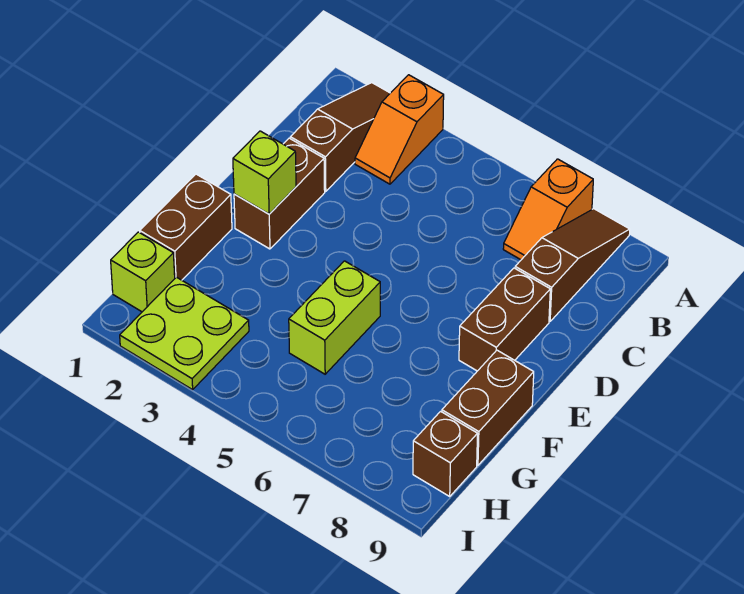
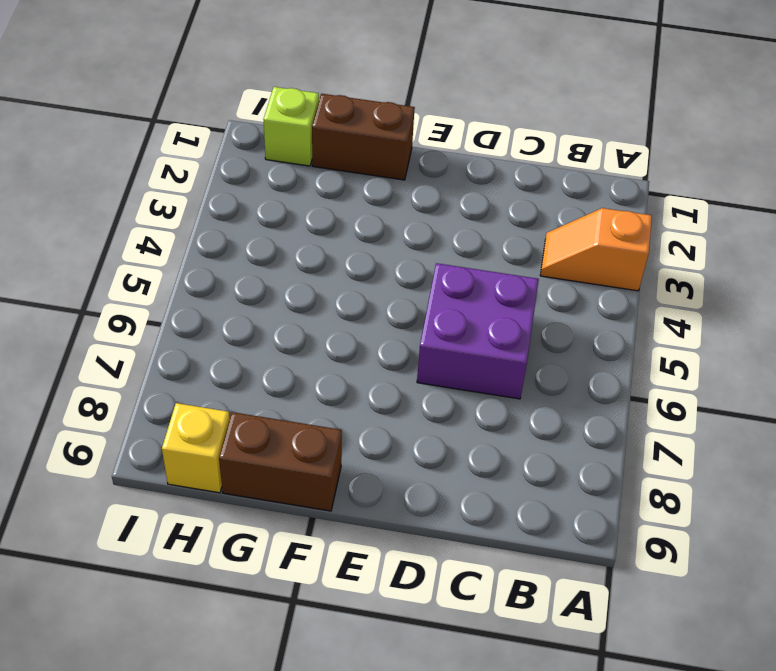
purple 2x2 brick [417,263,539,399] -> none
yellow 1x1 brick [162,403,230,493] -> brown 1x1 brick [413,411,478,496]
none -> brown 1x3 slope [290,83,390,192]
none -> orange 1x2 slope [503,159,593,260]
none -> brown 1x3 slope [515,209,630,321]

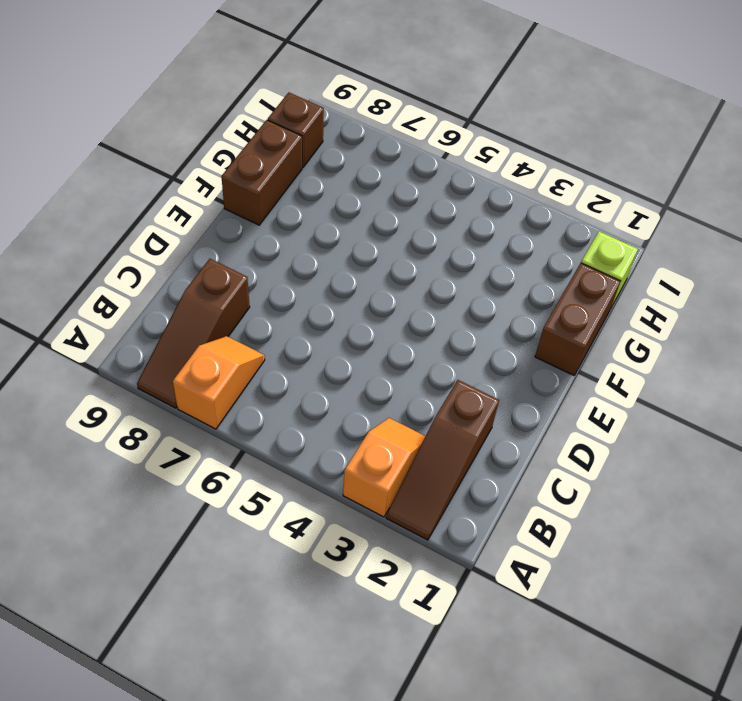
none -> brown 1x2 brick [234,138,325,249]
none -> brown 1x2 brick [459,268,550,371]
none -> lime 1x2 brick [289,261,380,374]

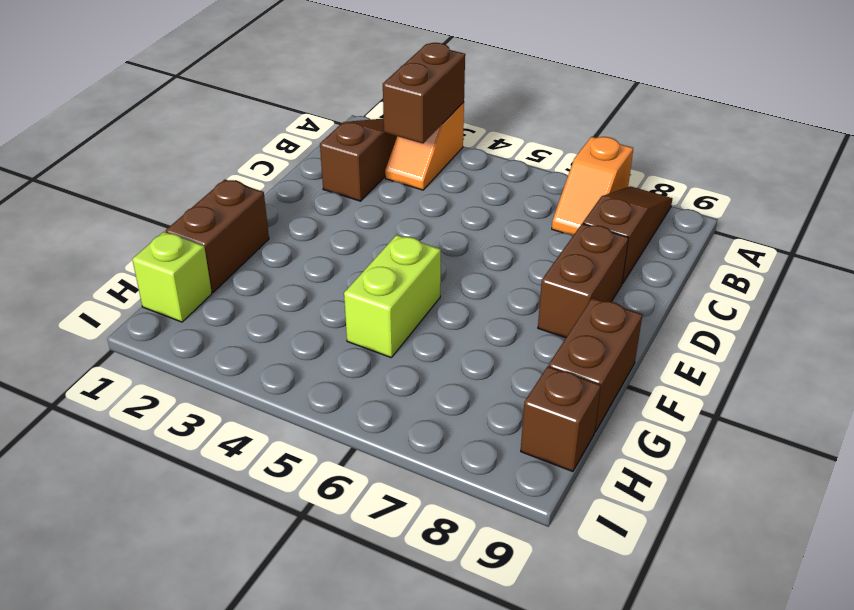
brown 1x2 brick [383,43,465,144] -> brown 1x2 brick moved to [234,138,325,249]
none -> lime 2x2 plate [120,277,249,390]
none -> lime 1x1 brick [233,131,296,214]

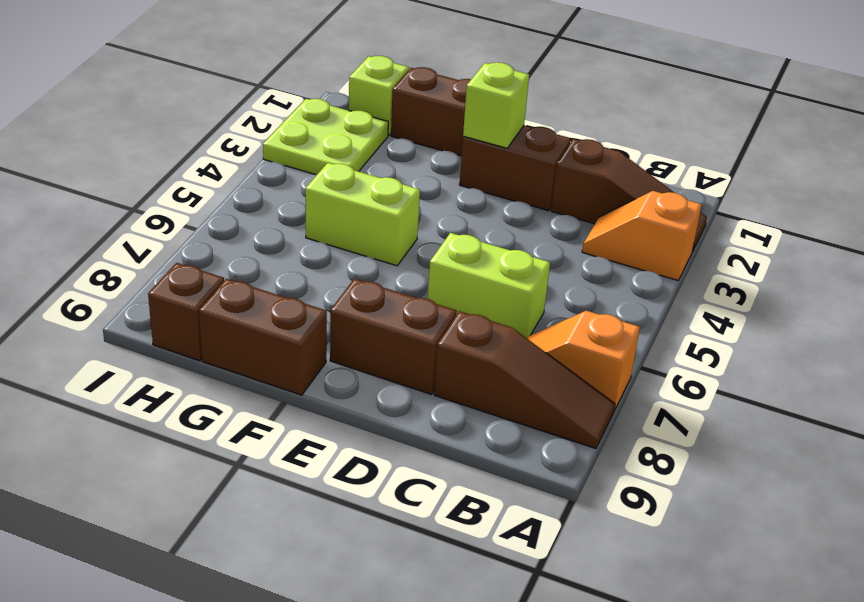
lime 1x2 brick [428,233,550,338] -> none

